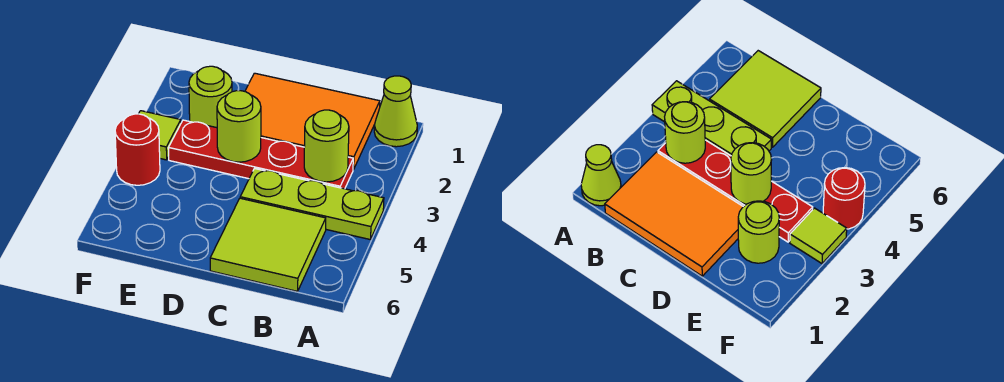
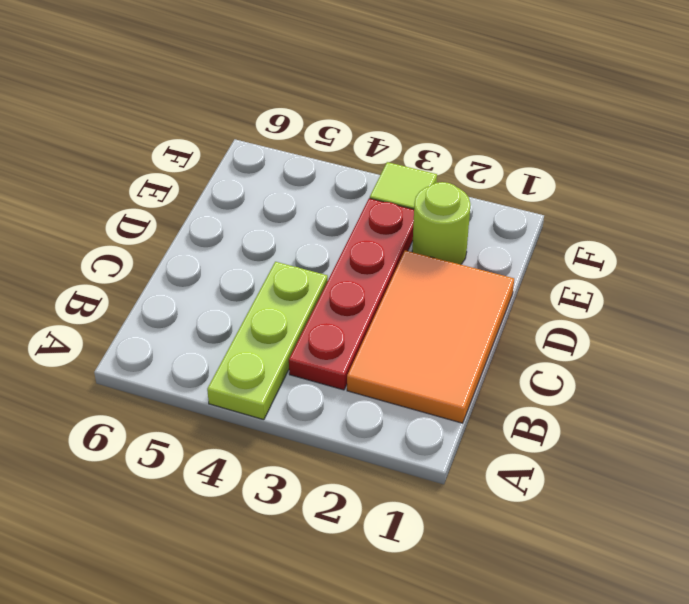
none -> lime 1x1 cone [374,76,417,147]
none -> lime 2x2 tile [210,198,326,291]

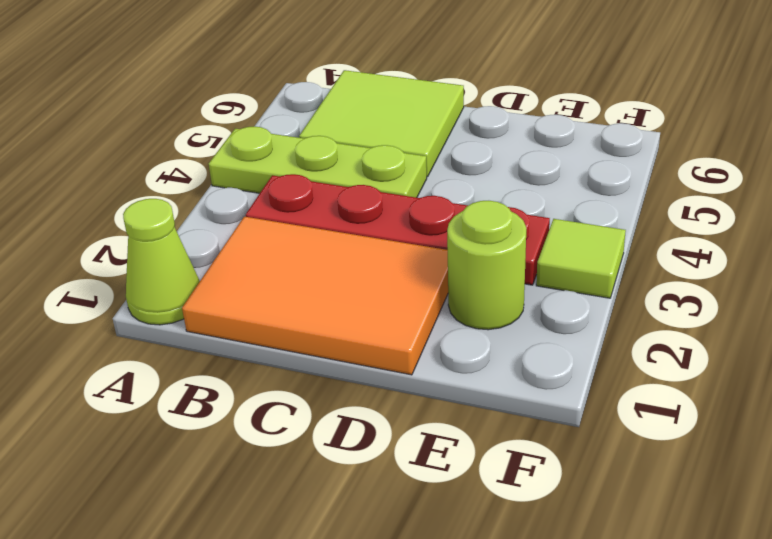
none -> red 1x1 round brick [115,114,160,185]
none -> lime 1x1 round brick [304,110,349,182]

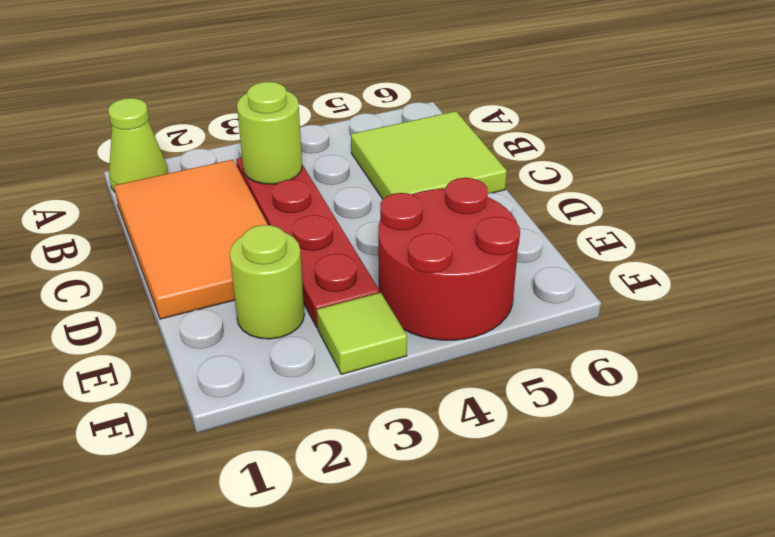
red 2x2 round brick [378,178,520,340] -> red 1x1 round brick [115,114,160,185]
none -> lime 1x3 plate [240,169,384,239]
none -> lime 1x1 round brick [217,91,261,162]

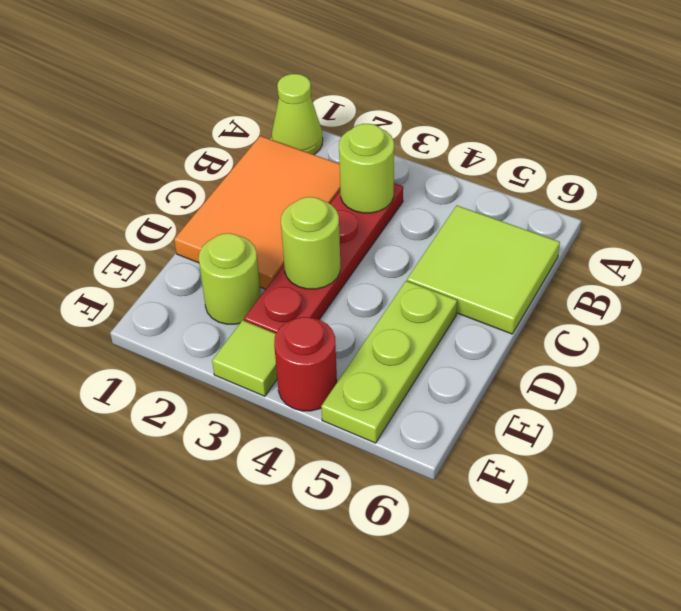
lime 1x3 plate [321,281,457,443] -> lime 1x3 plate moved to [240,169,384,239]

